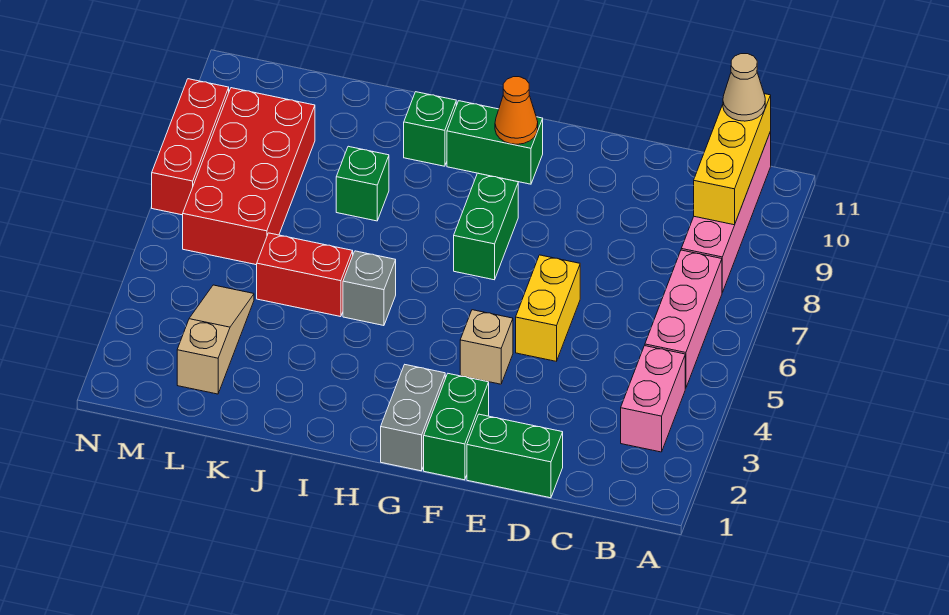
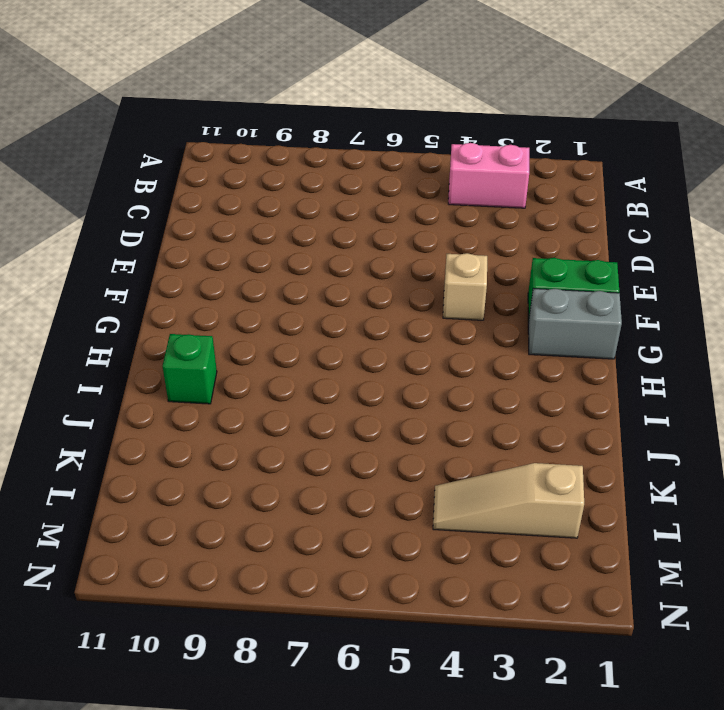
none -> pink 1x3 brick [645,250,722,388]
none -> pink 1x4 brick [681,132,771,292]
none -> green 1x2 brick [467,414,563,498]

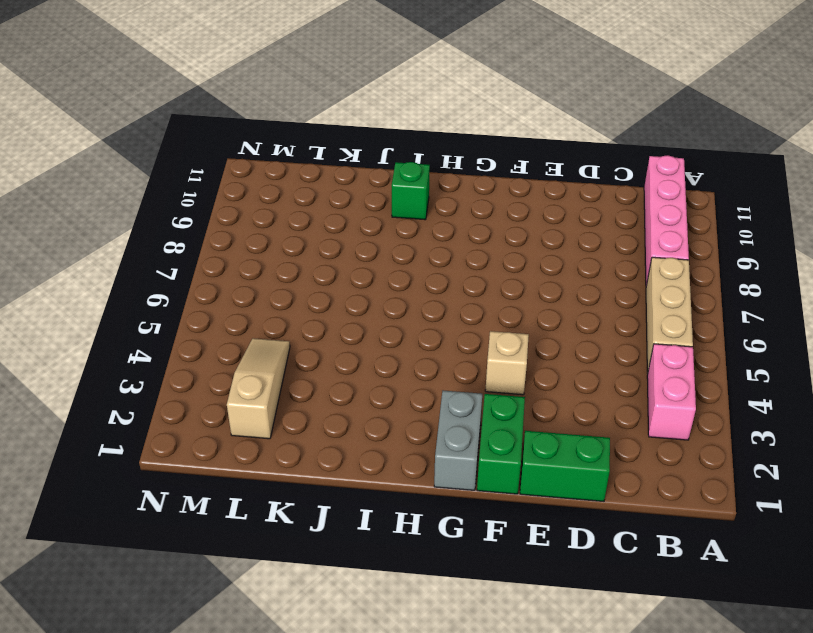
tan 1x3 brick [646,257,693,373] -> pink 1x3 brick [645,250,722,388]
none -> yellow 1x2 brick [516,255,580,361]
none -> green 1x2 brick [454,173,518,280]
none -> green 1x2 brick [447,101,543,184]

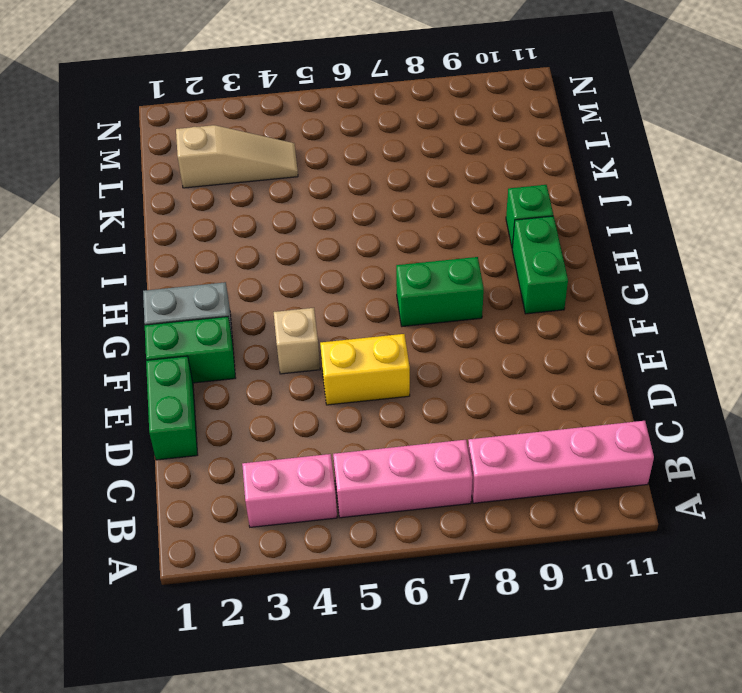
none -> grey 1x1 brick [343,251,396,326]
none -> red 1x2 brick [257,233,353,317]
none -> green 1x1 brick [336,146,389,221]

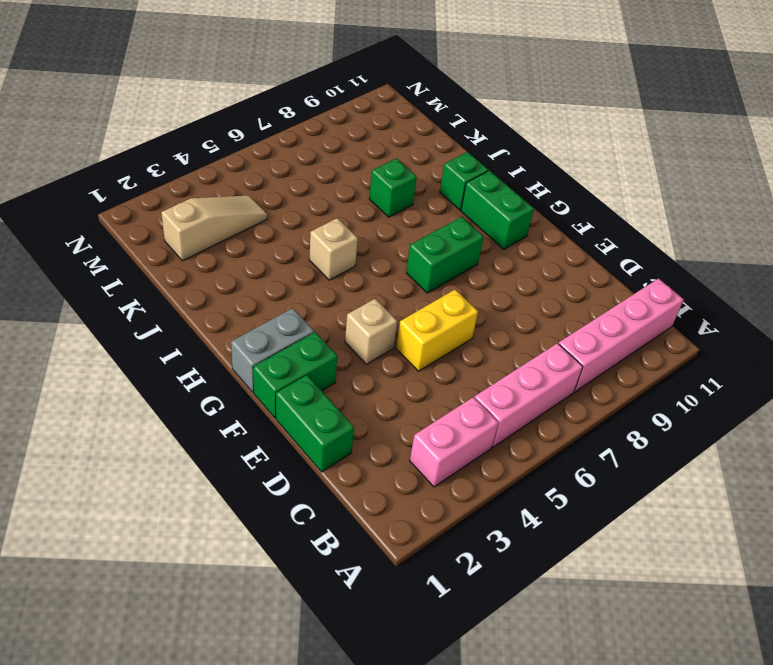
tan 1x1 brick [309,218,358,280] -> grey 1x1 brick [343,251,396,326]
none -> red 1x2 brick [257,233,353,317]
none -> red 2x4 brick [183,88,315,265]
none -> red 1x3 brick [152,79,229,215]

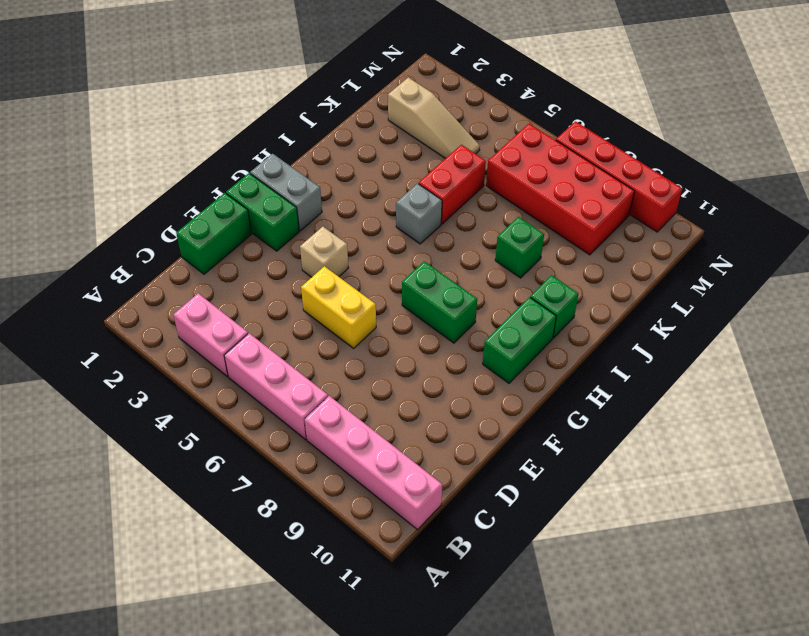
red 1x4 brick [556,121,682,232] -> red 1x3 brick [152,79,229,215]
none -> yellow 1x3 brick [694,94,771,225]
none -> orange 1x1 cone [495,77,538,144]
none -> tan 1x1 cone [723,54,765,121]

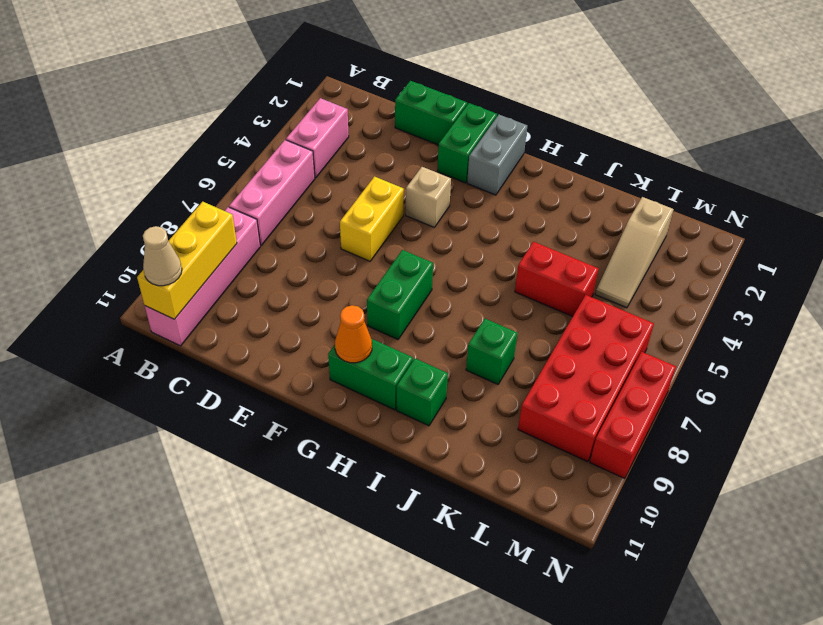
none -> grey 1x1 brick [343,251,396,326]

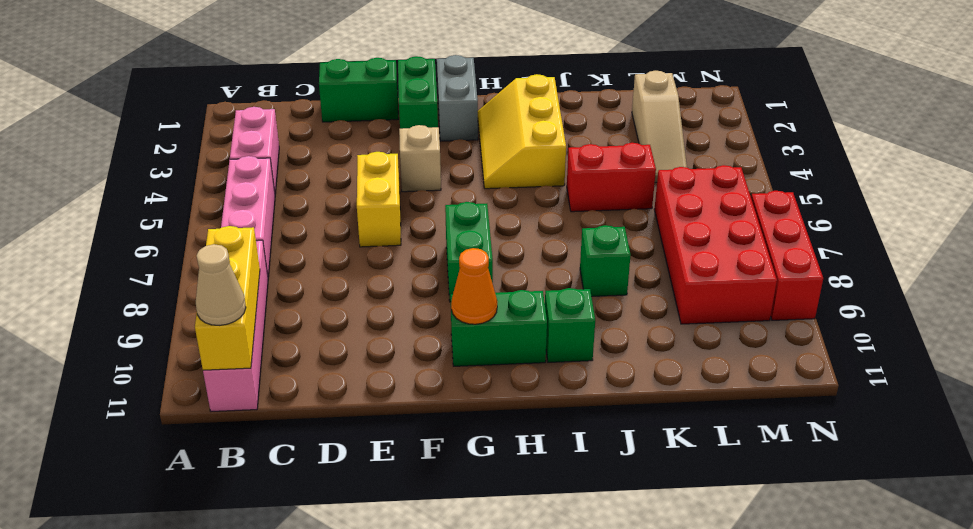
yellow 2x3 slope [478,74,566,189] -> none
none -> grey 1x1 brick [343,251,396,326]

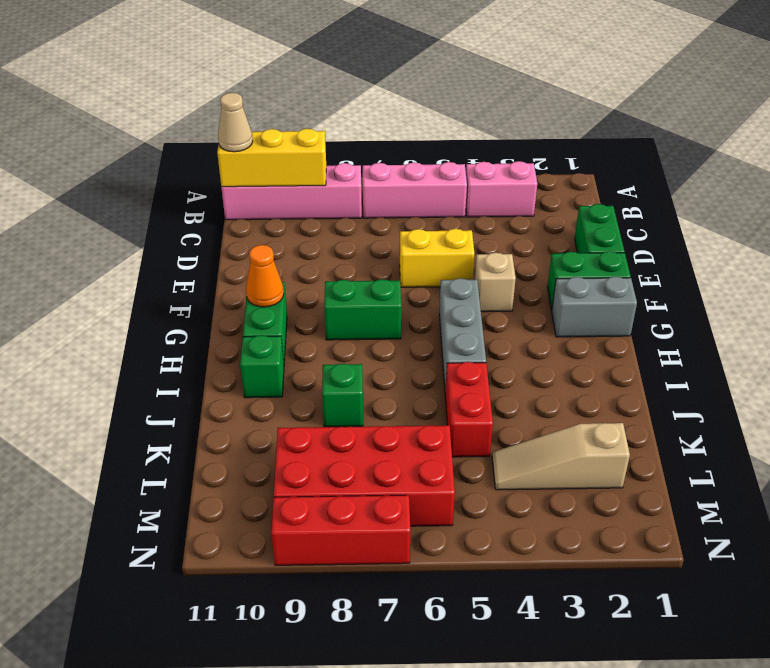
grey 1x3 brick [439,278,486,392] -> grey 1x1 brick [343,251,396,326]

